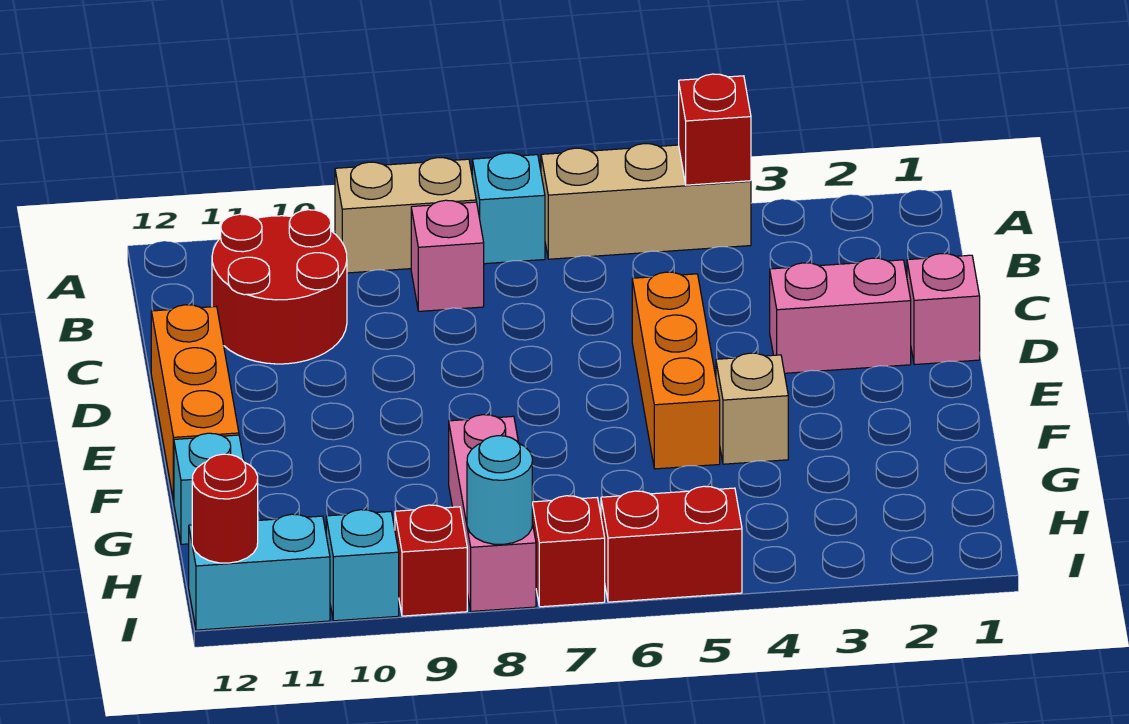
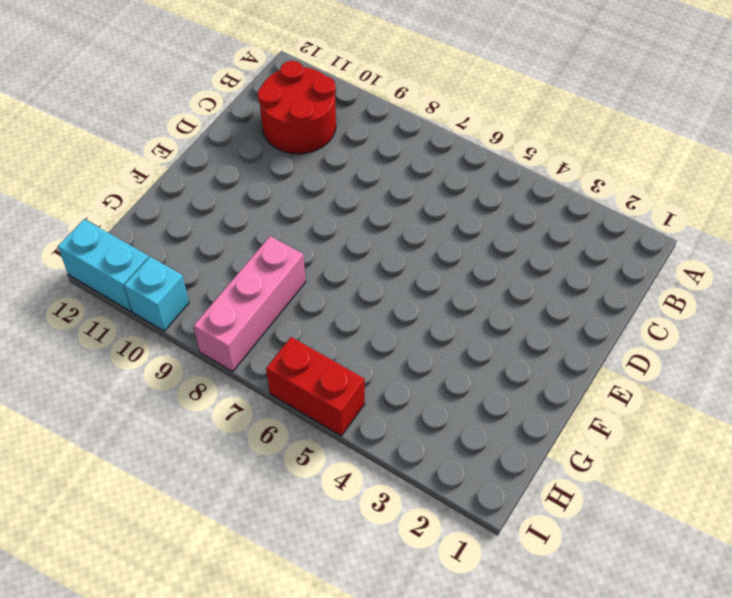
none -> tan 1x3 brick [541,144,751,259]
none -> cyan 1x1 brick [472,153,545,264]
none -> tan 1x2 brick [335,158,476,273]

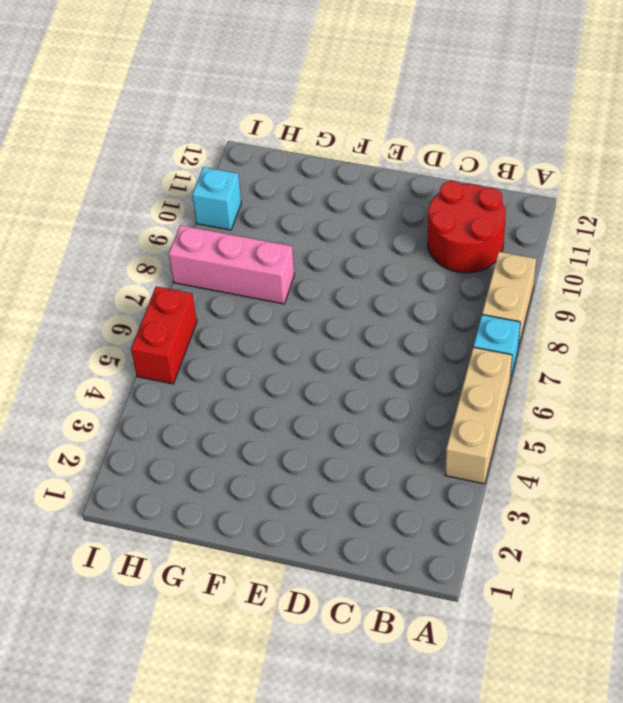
none -> pink 1x1 brick [411,200,484,311]
none -> pink 1x1 brick [907,254,980,365]
none -> pink 1x2 brick [770,258,911,373]

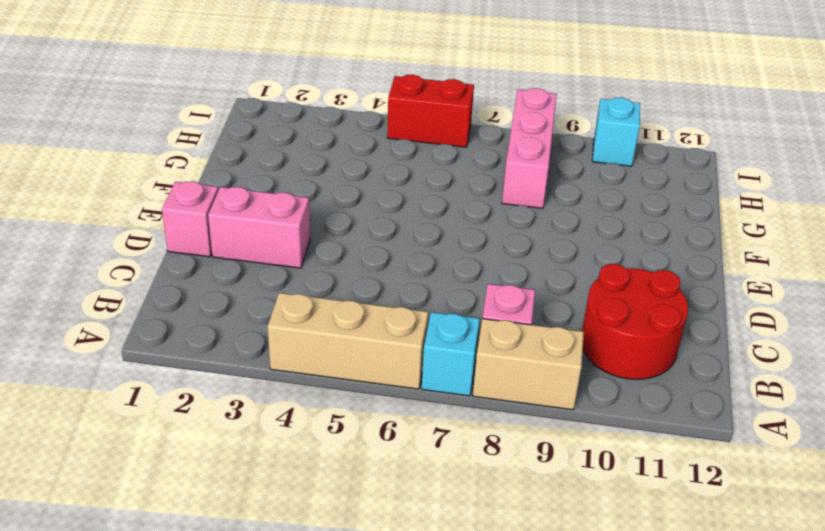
none -> orange 1x3 brick [632,272,720,469]
none -> orange 1x3 brick [151,305,239,501]
none -> tan 1x1 brick [716,353,788,464]

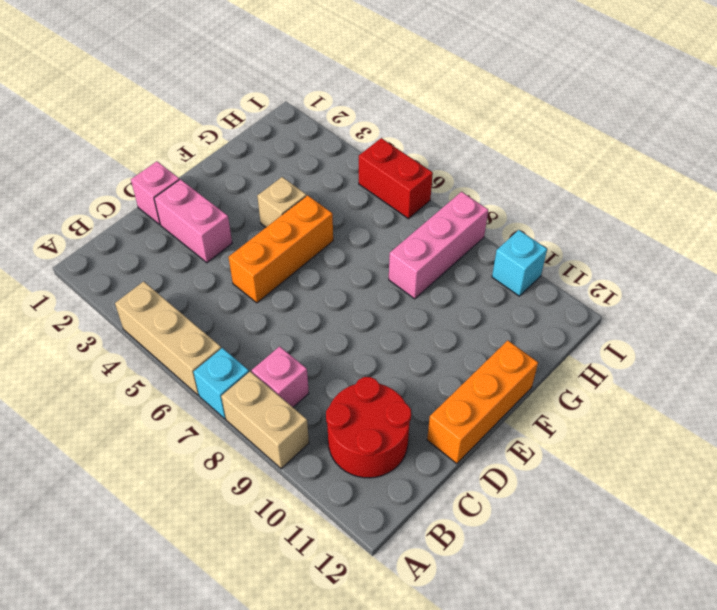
none -> cyan 1x1 brick [174,433,244,544]
none -> red 1x1 brick [532,496,605,607]
none -> red 1x1 brick [395,505,467,616]

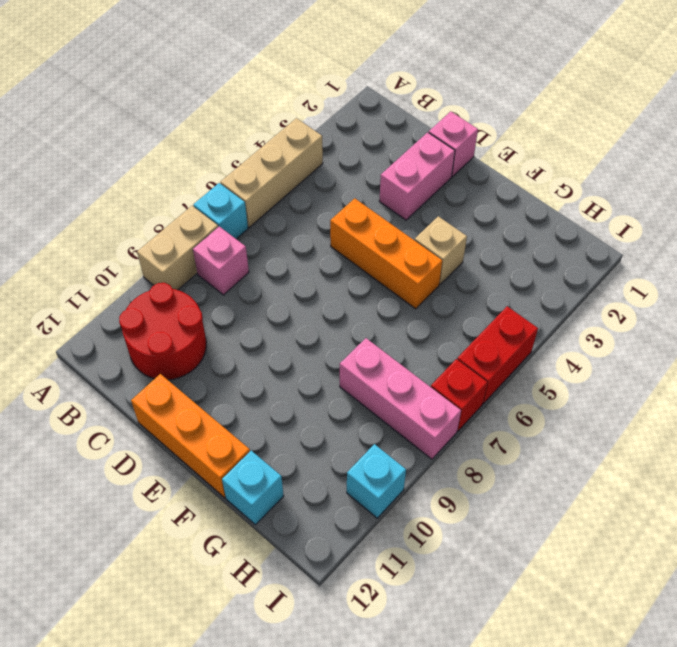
none -> red 1x1 brick [395,505,467,616]
none -> cyan 1x2 brick [189,514,330,630]
none -> red 1x1 brick [679,74,751,185]

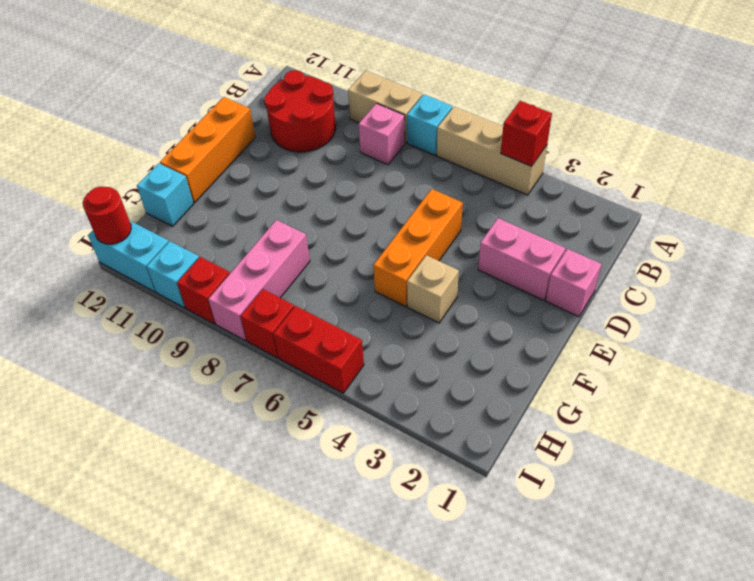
none -> cyan 1x1 round brick [467,436,532,544]

